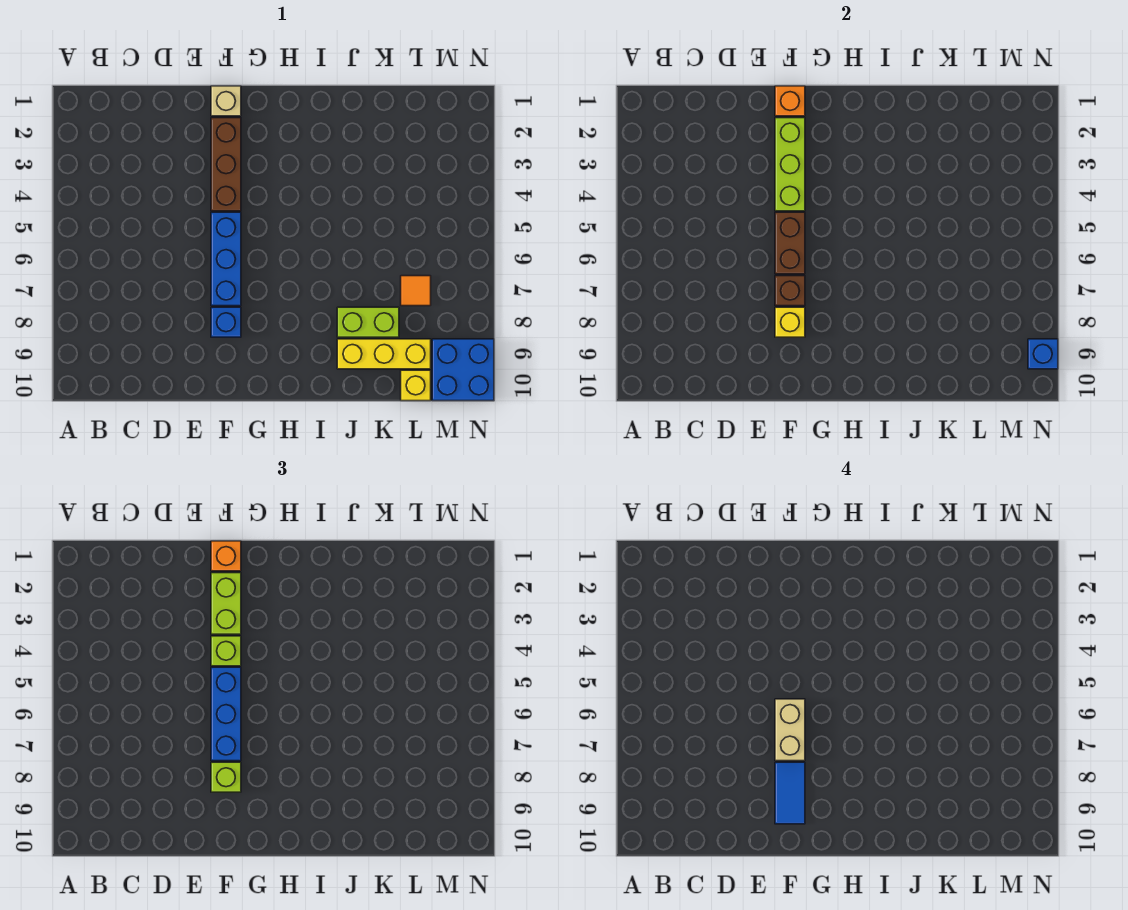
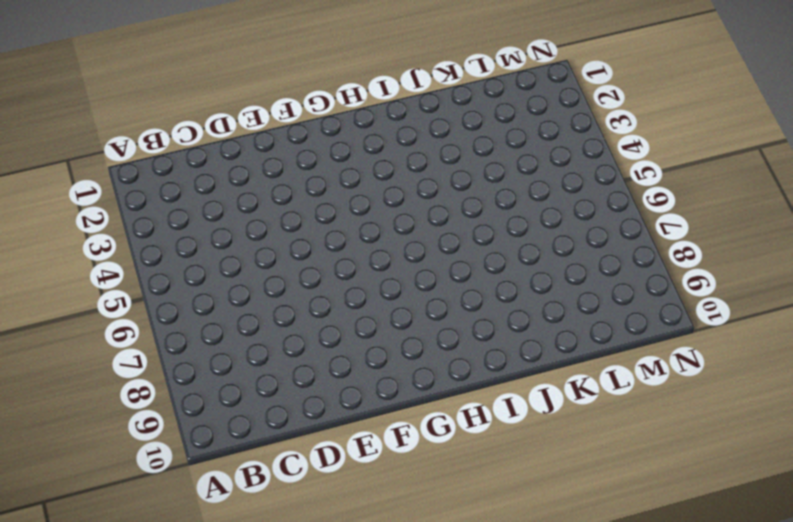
none -> tan 1x1 brick [211,86,241,116]
none -> brown 1x3 brick [211,118,241,211]
none -> blue 1x3 brick [211,212,241,306]

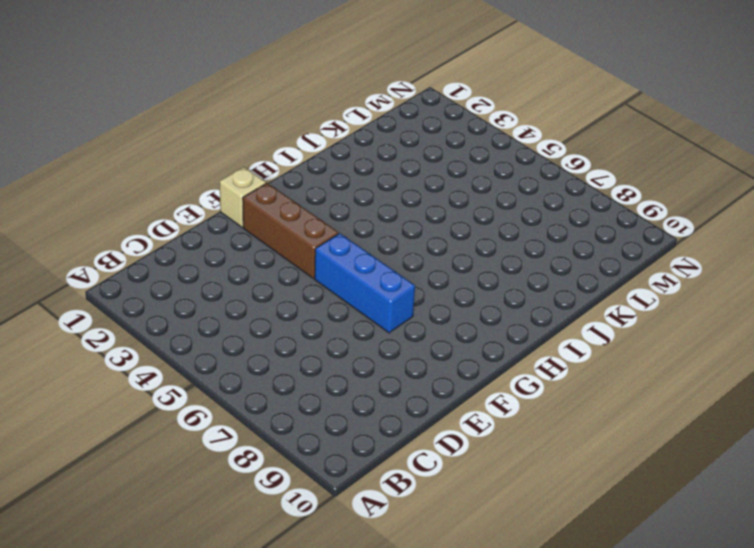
none -> blue 1x1 brick [211,307,241,337]
none -> lime 1x2 brick [337,307,399,337]
none -> yellow 1x3 brick [337,339,431,369]

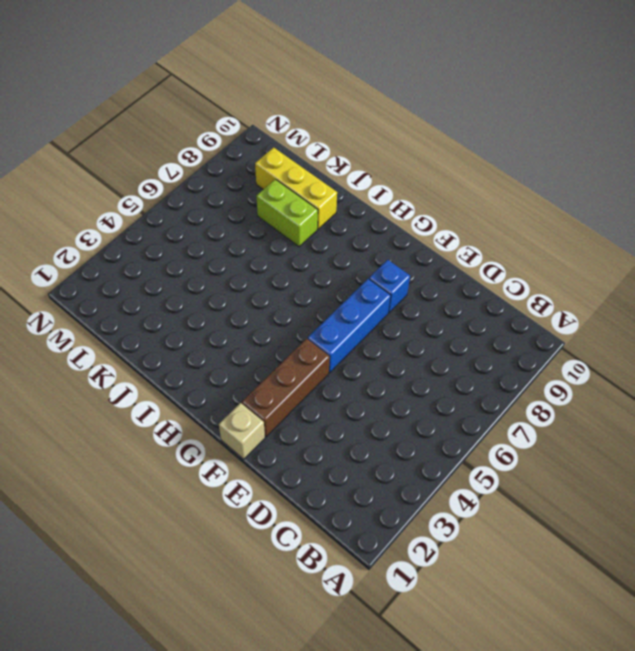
none -> orange 1x1 tile [401,276,431,306]
none -> yellow 1x1 brick [401,370,431,401]
none -> blue 2x2 brick [432,339,494,401]

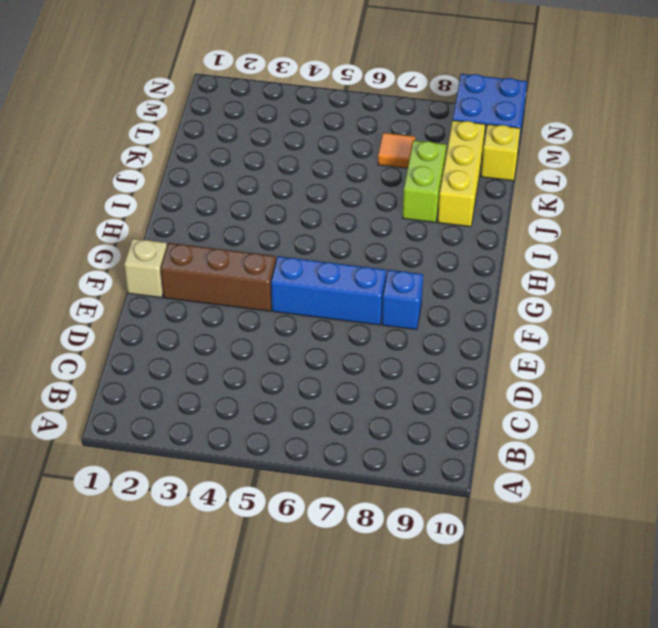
none -> orange 1x1 brick [775,86,805,116]
none -> lime 1x3 brick [775,118,805,211]
none -> brown 1x2 brick [775,212,805,274]

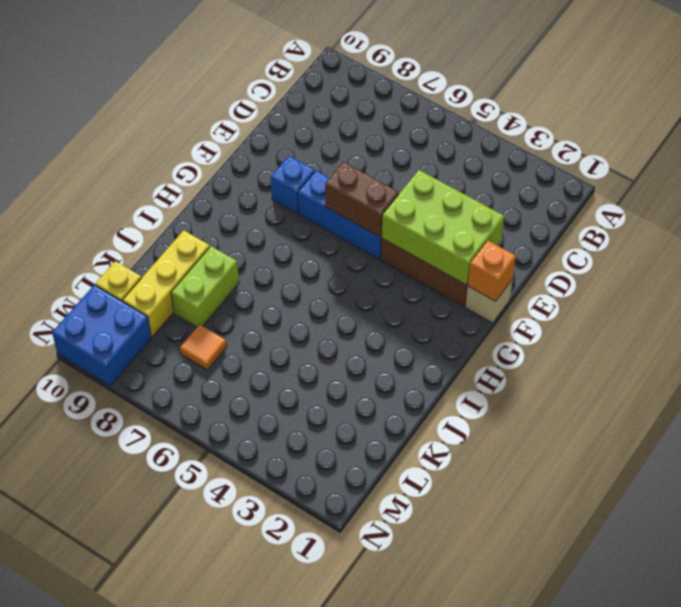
lime 2x3 brick [381,170,504,285] -> lime 1x3 brick [775,118,805,211]
none -> brown 1x1 brick [775,276,805,306]
none -> yellow 1x1 brick [775,307,805,337]
none -> blue 1x1 brick [1028,339,1058,369]

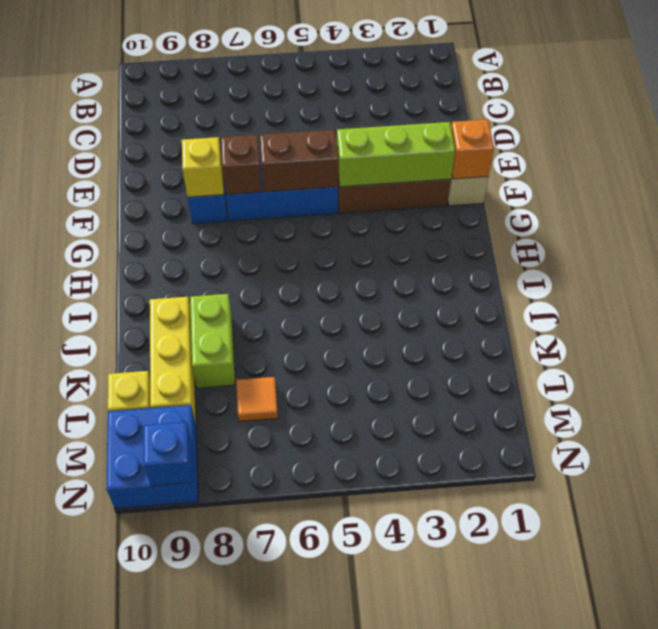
none -> orange 1x1 brick [211,541,241,571]
none -> lime 1x2 brick [211,573,241,634]
none -> lime 1x1 brick [211,636,241,666]

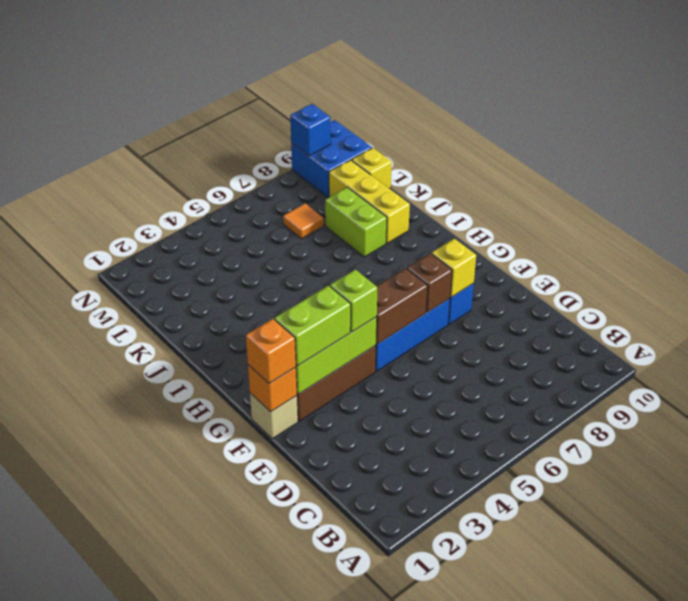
none -> blue 1x3 brick [211,667,241,761]
none -> lime 1x1 brick [211,762,241,792]
none -> tan 1x2 brick [775,699,805,761]

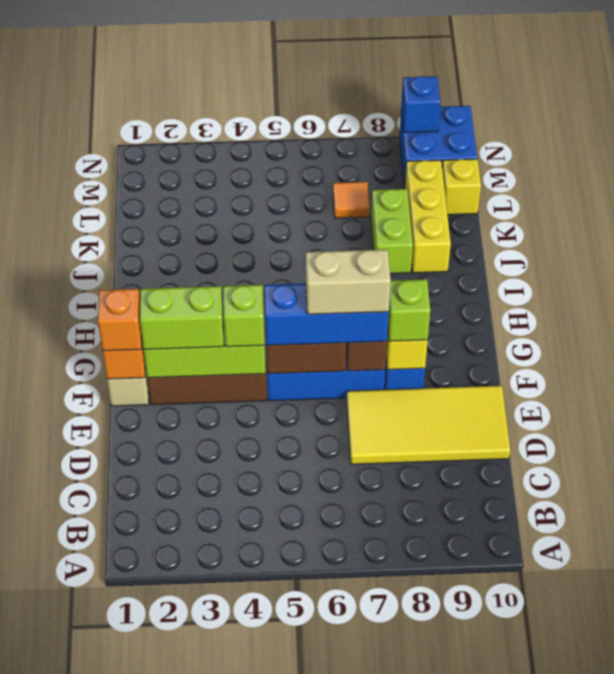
yellow 2x4 tile [347,386,510,464] -> none
none -> blue 1x2 tile [775,762,805,824]

